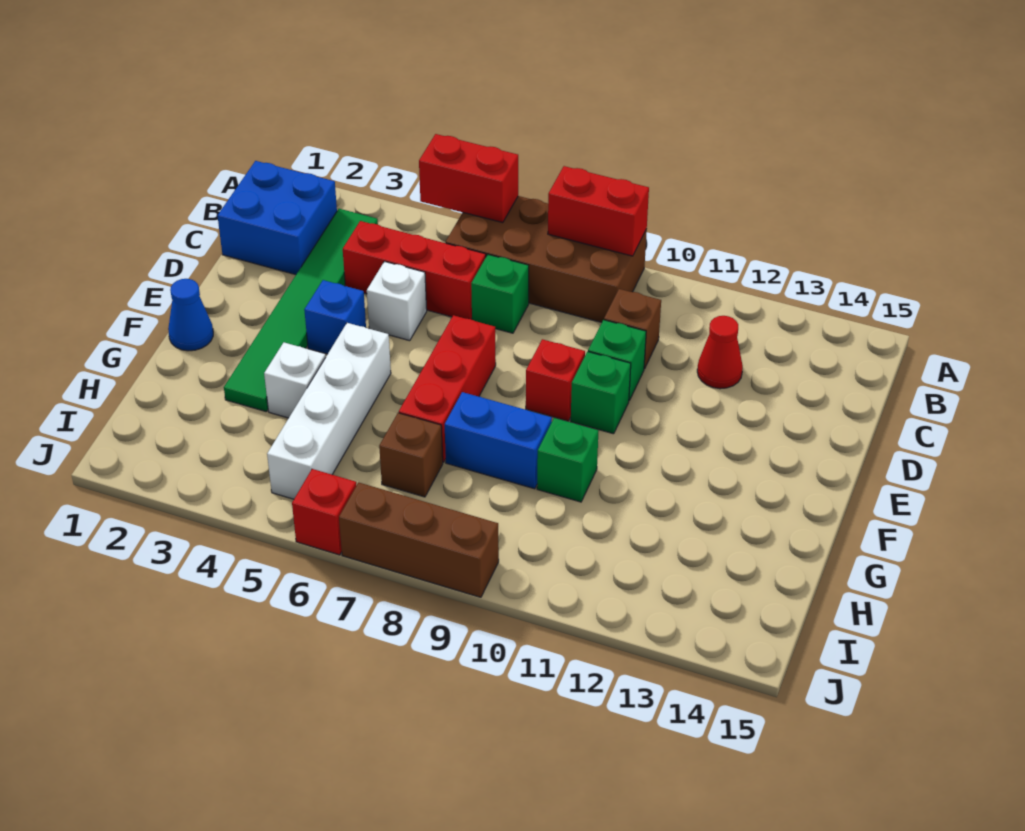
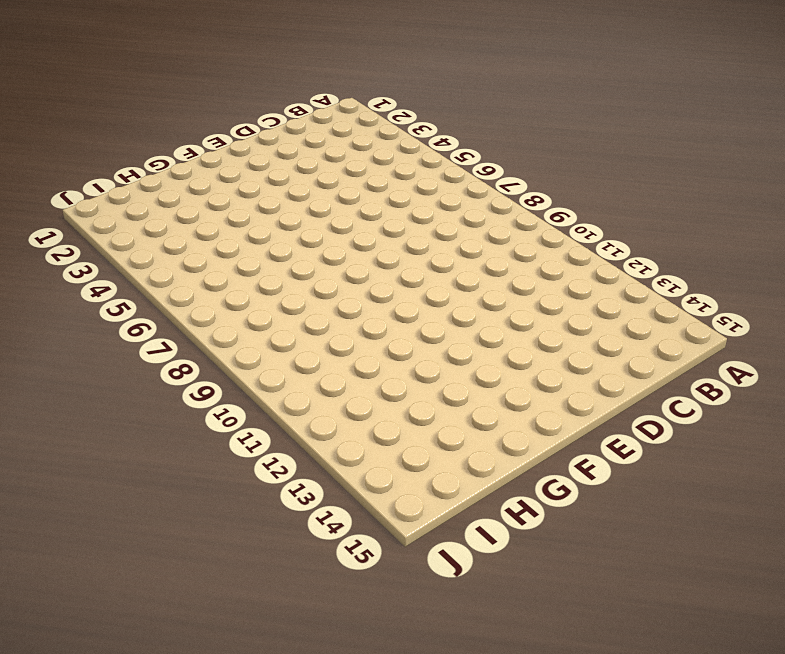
none -> brown 2x4 brick [446,196,647,322]
none -> blue 2x2 brick [217,161,337,275]
none -> green 1x6 tile [224,209,378,411]

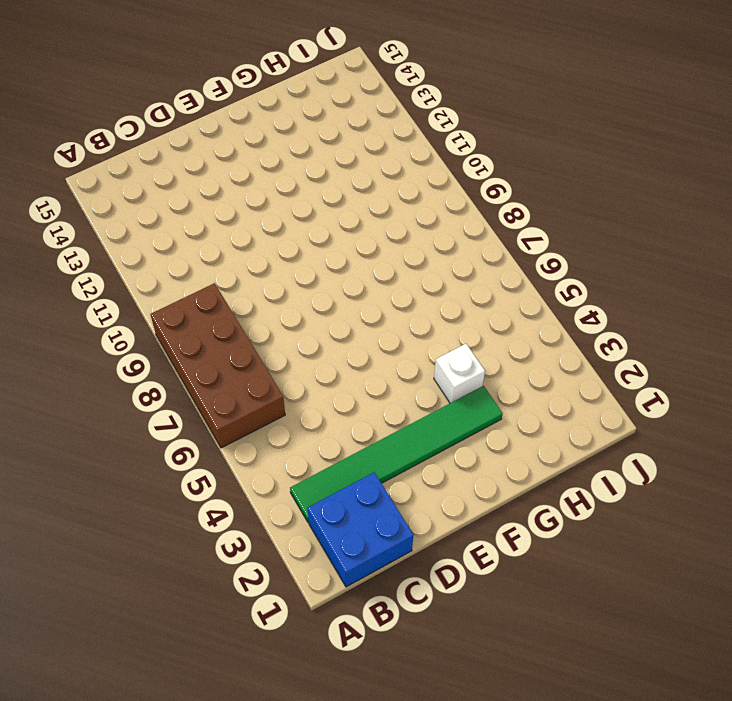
none -> red 1x3 brick [343,221,486,319]
none -> green 1x1 brick [471,255,529,333]
none -> brown 1x1 brick [604,289,661,369]

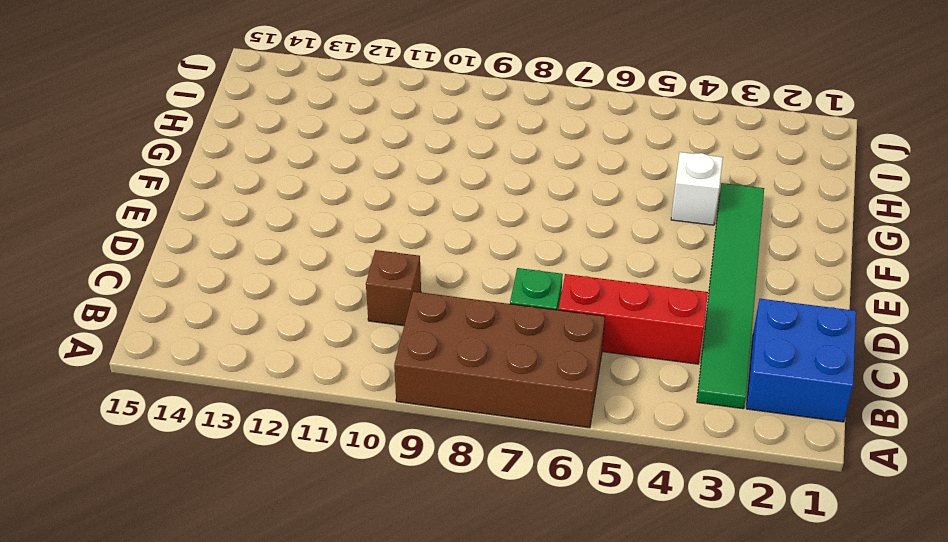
none -> red 1x1 cone [697,316,743,389]
none -> white 1x1 brick [367,261,427,341]
none -> green 1x1 brick [588,320,646,400]

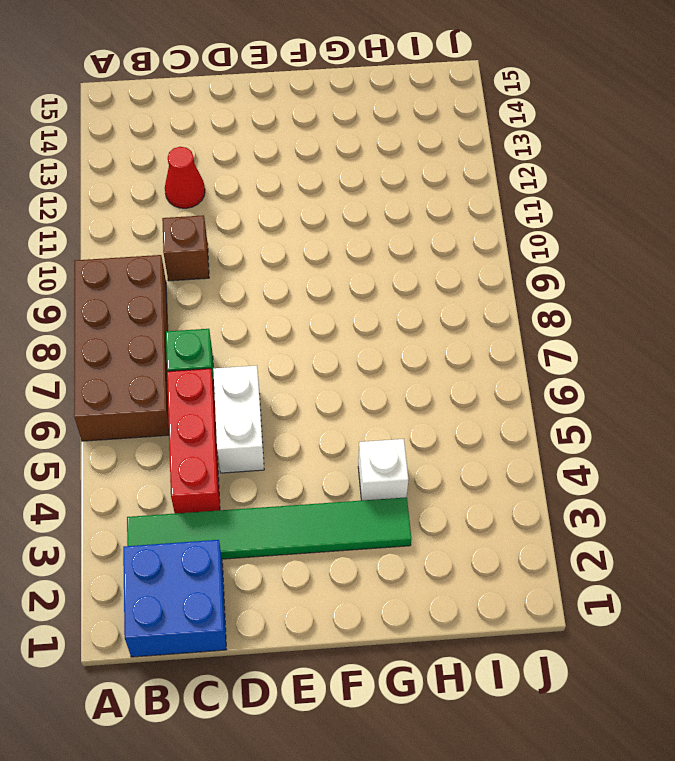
white 1x2 brick [213,366,264,473] -> white 1x1 brick [367,261,427,341]
none -> green 1x1 brick [588,320,646,400]
none -> blue 1x1 brick [304,280,366,354]
none -> red 1x3 brick [399,315,496,463]

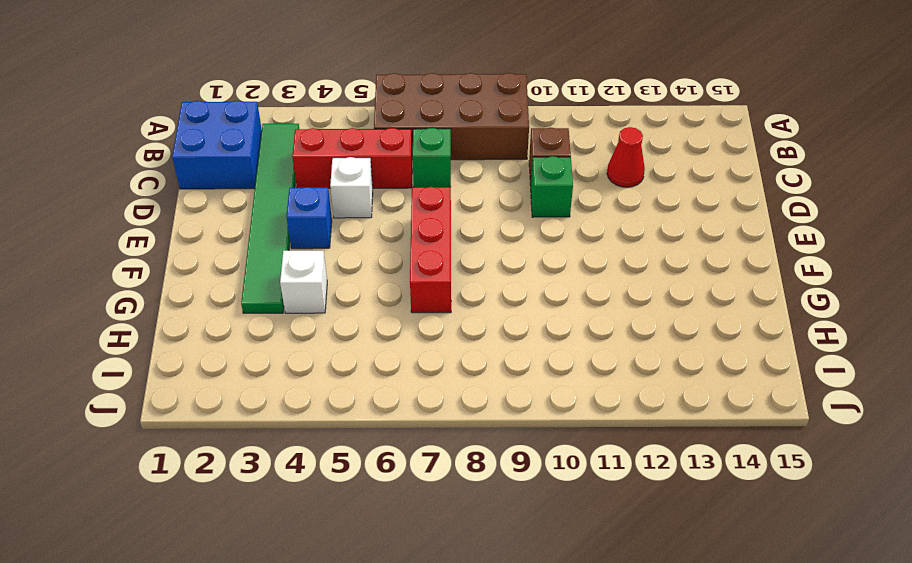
none -> red 1x1 brick [526,339,585,421]
none -> green 1x1 brick [571,352,631,434]
none -> blue 1x1 cone [168,279,213,351]

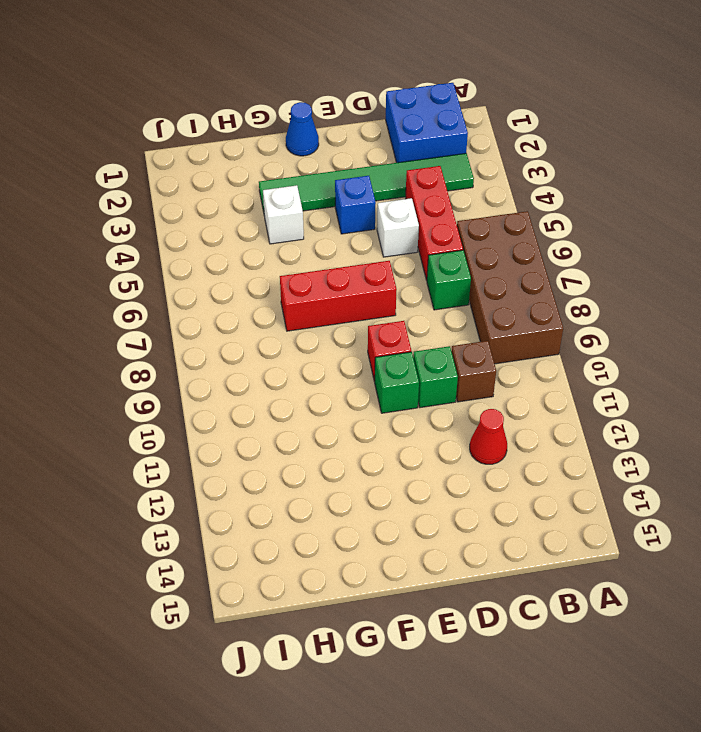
none -> white 1x4 brick [267,323,391,499]
none -> blue 1x2 brick [445,392,552,489]
none -> green 1x1 brick [537,418,599,502]

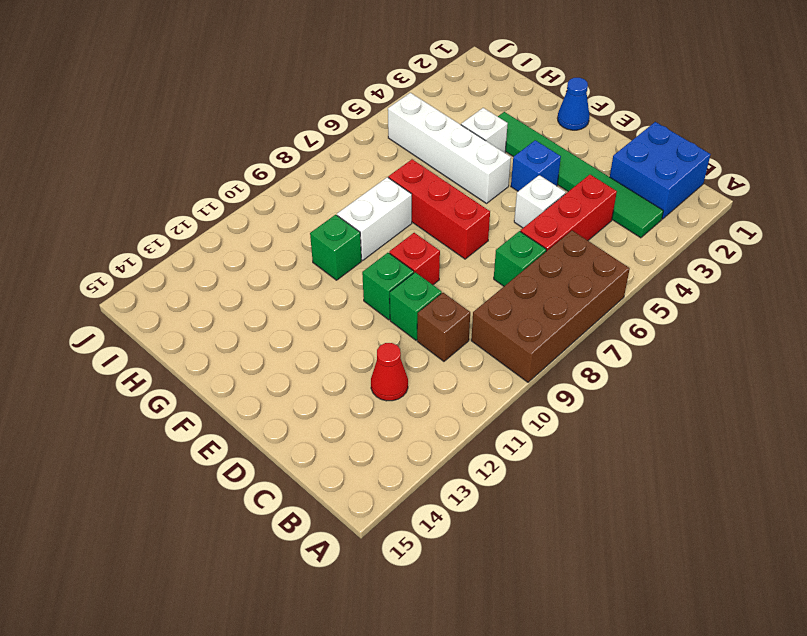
white 1x2 brick [337,177,412,260] -> blue 1x2 brick [445,392,552,489]
none -> brown 1x1 brick [379,413,443,497]
none -> red 1x1 brick [292,469,356,555]
none -> brown 1x3 brick [339,482,499,597]

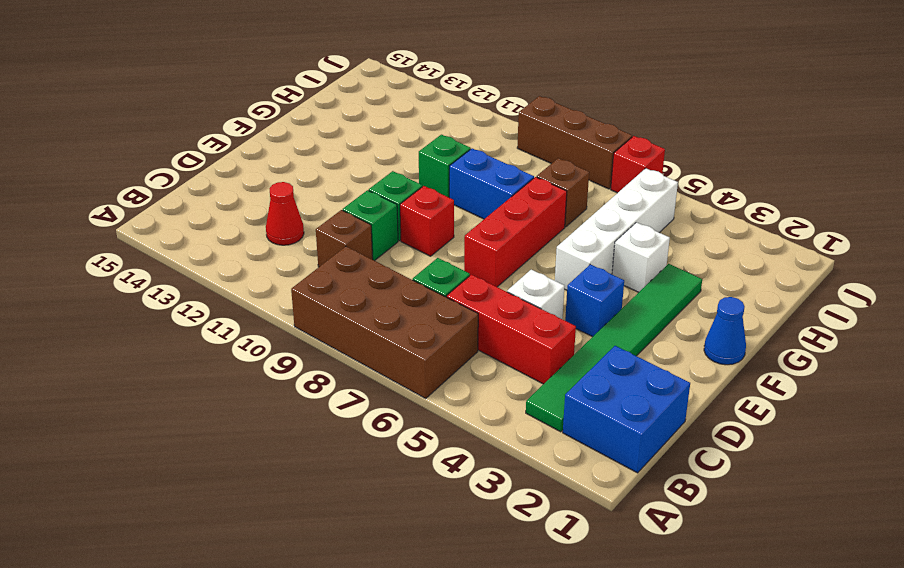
none -> red 1x2 brick [419,134,518,223]
none -> red 1x2 brick [548,166,649,256]

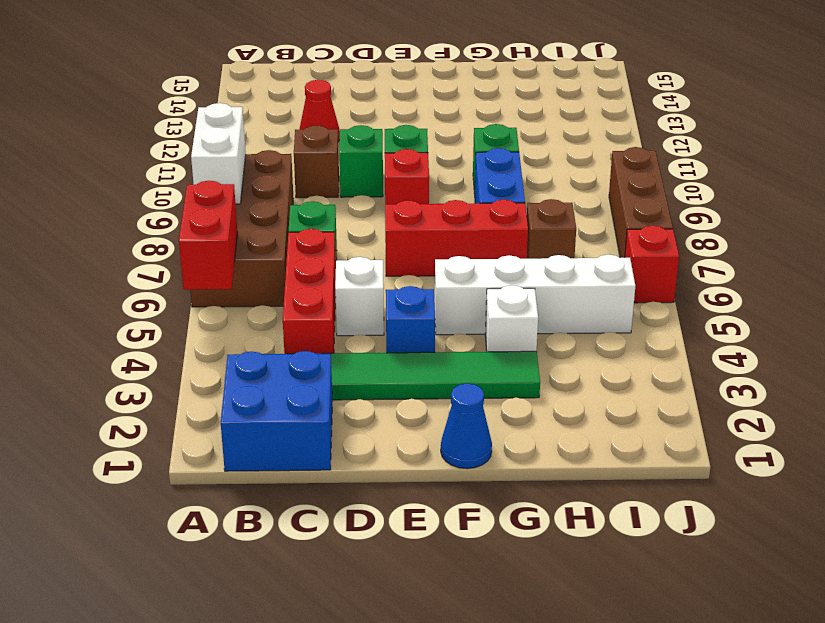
white 1x2 brick [191,103,246,204] -> red 1x2 brick [548,166,649,256]

